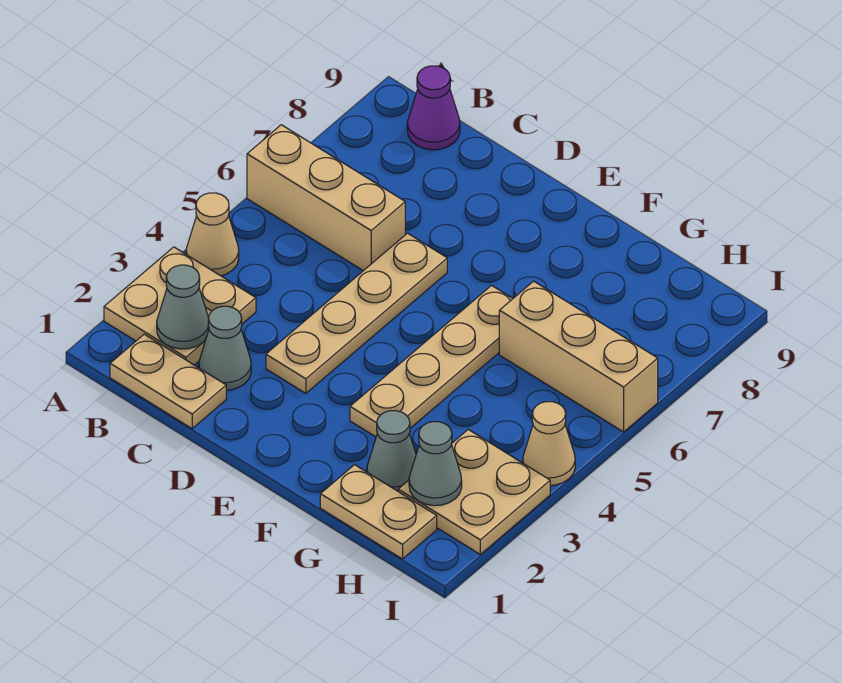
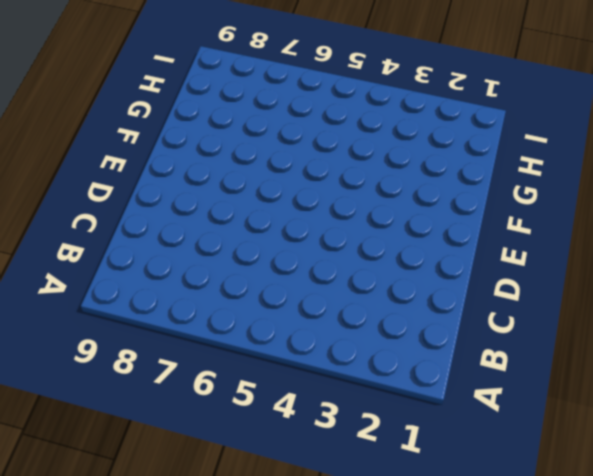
none -> tan 2x2 plate [104,247,256,365]
none -> tan 1x1 cone [186,193,239,276]
none -> tan 1x3 brick [247,125,405,271]

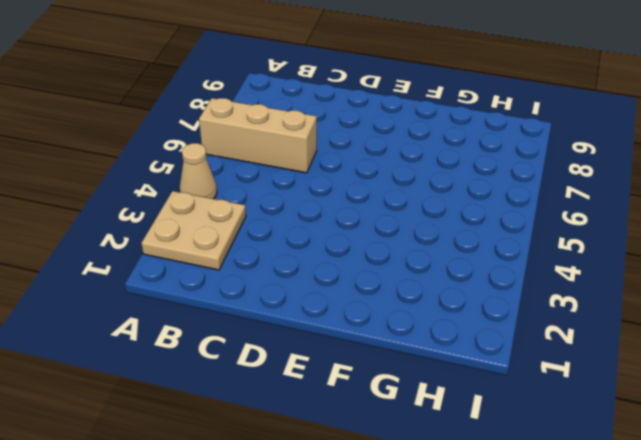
none -> tan 1x2 plate [110,334,226,429]
none -> purple 1x1 cone [407,66,460,150]
none -> grey 1x1 cone [199,306,251,390]

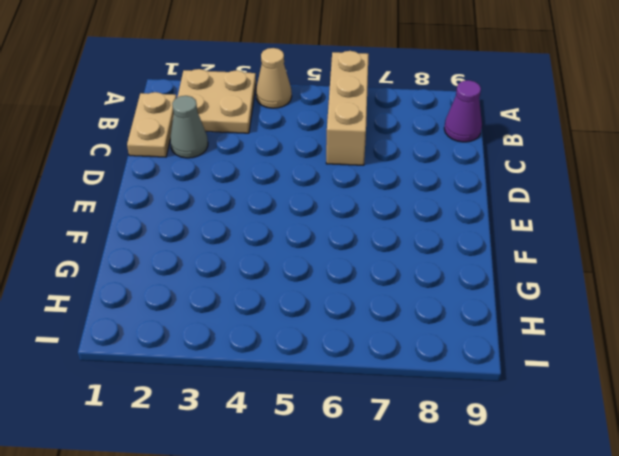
none -> tan 1x4 plate [266,233,447,393]
none -> tan 1x4 plate [350,285,513,437]
none -> tan 1x2 plate [320,465,437,559]

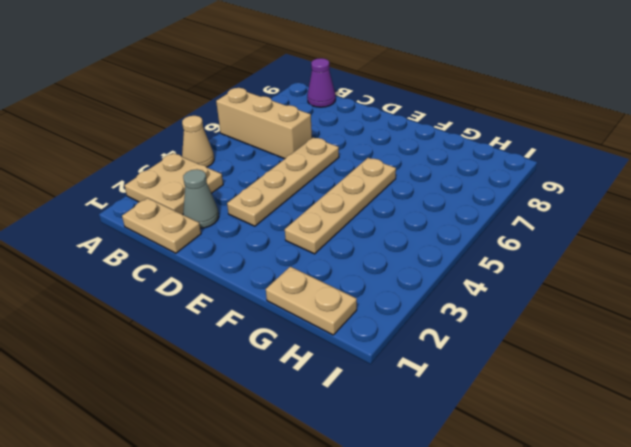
none -> grey 1x1 cone [367,411,416,491]
none -> tan 1x3 brick [499,281,658,432]
none -> tan 2x2 plate [398,430,550,554]

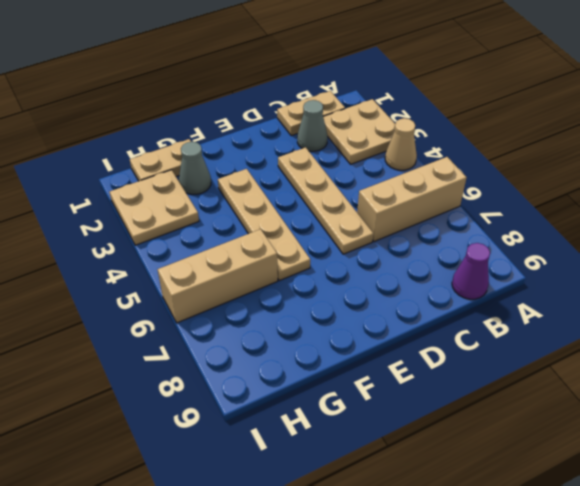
none -> tan 1x1 cone [523,402,575,485]
none -> grey 1x1 cone [157,265,209,349]
none -> grey 1x1 cone [409,422,462,506]

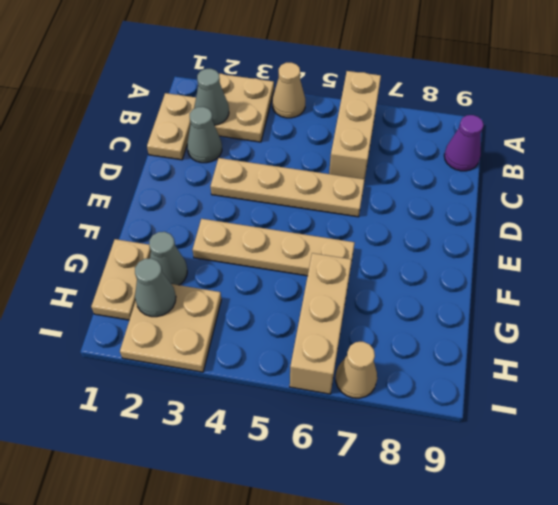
tan 1x1 cone [336,342,377,398] -> tan 1x1 cone moved to [523,402,575,485]

